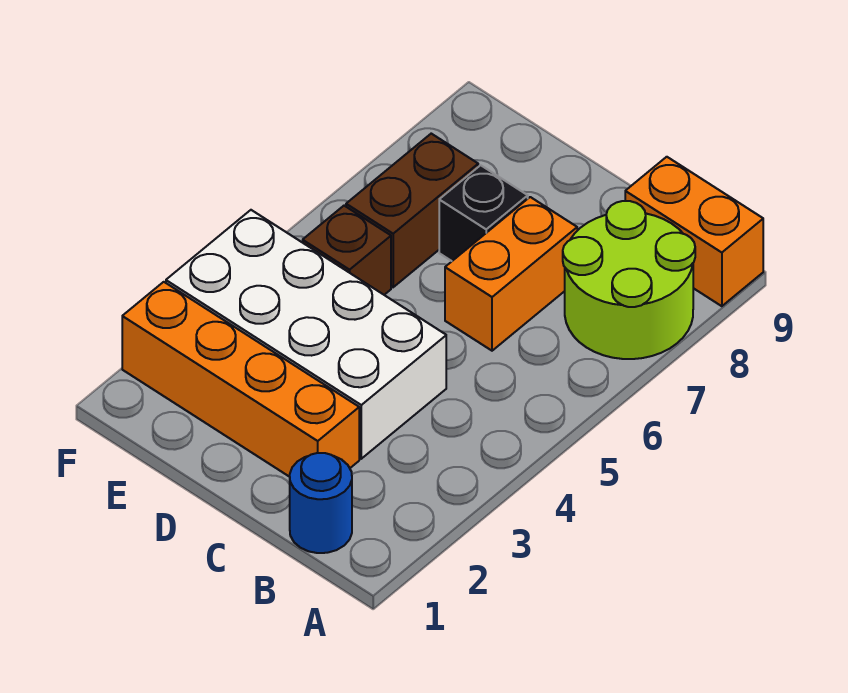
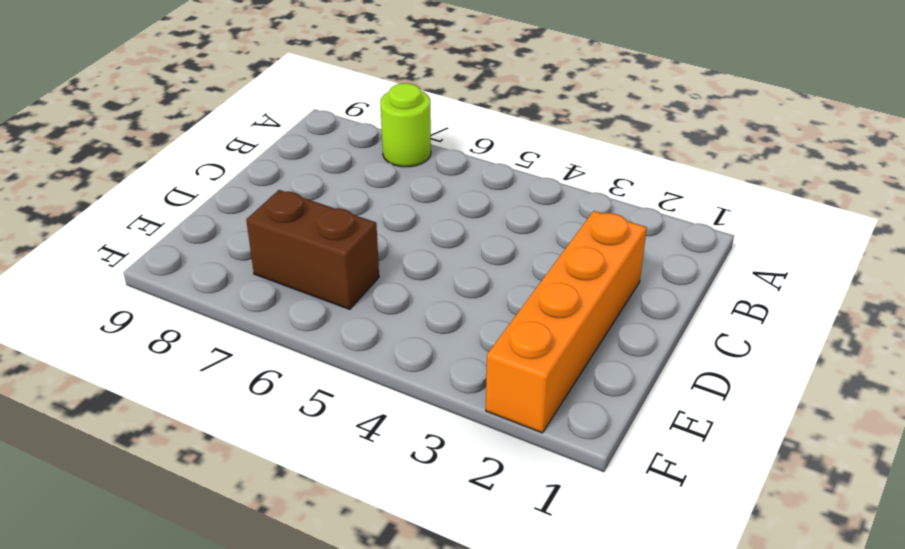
lime 1x1 round brick [381,83,431,167] -> lime 2x2 round brick [563,201,695,359]
none -> orange 1x2 brick [625,157,763,306]
none -> blue 1x1 round brick [290,453,352,553]

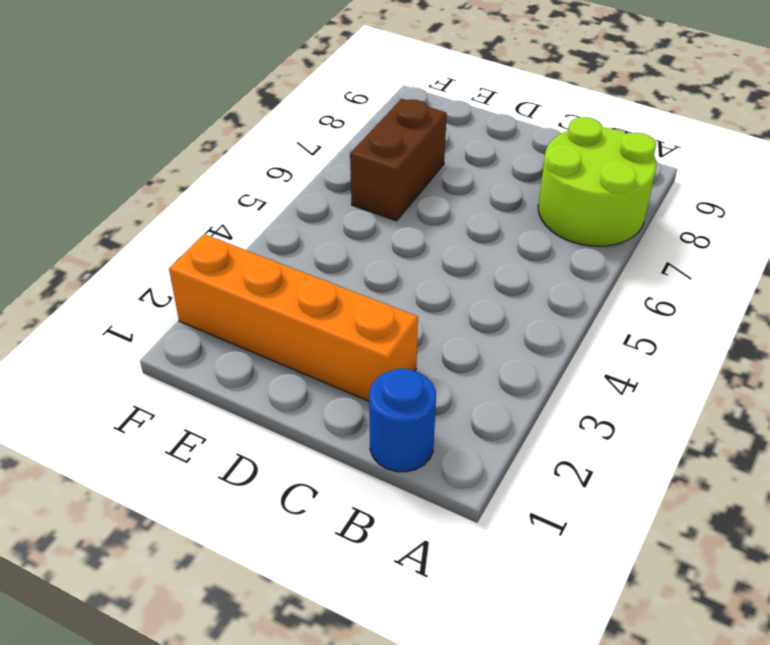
none -> orange 1x2 brick [625,157,763,306]
none -> white 2x4 brick [166,210,446,459]

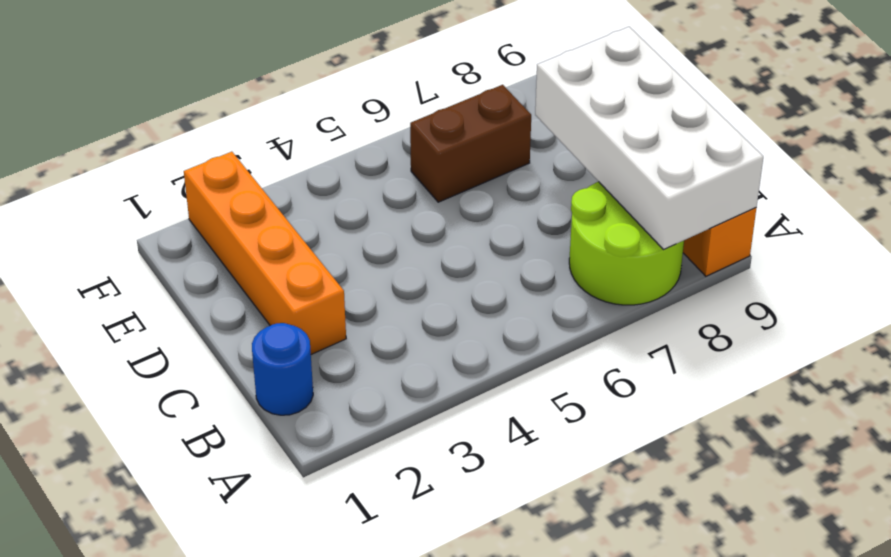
white 2x4 brick [535,27,763,250] -> white 2x4 brick moved to [166,210,446,459]
none -> orange 1x2 brick [445,197,577,351]
none -> black 1x1 brick [439,165,528,261]

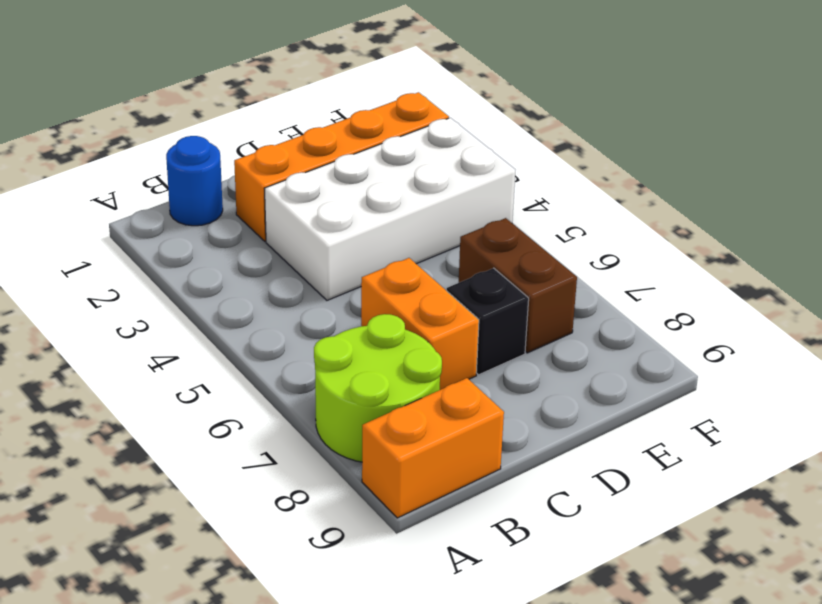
none -> brown 1x1 brick [303,206,391,295]

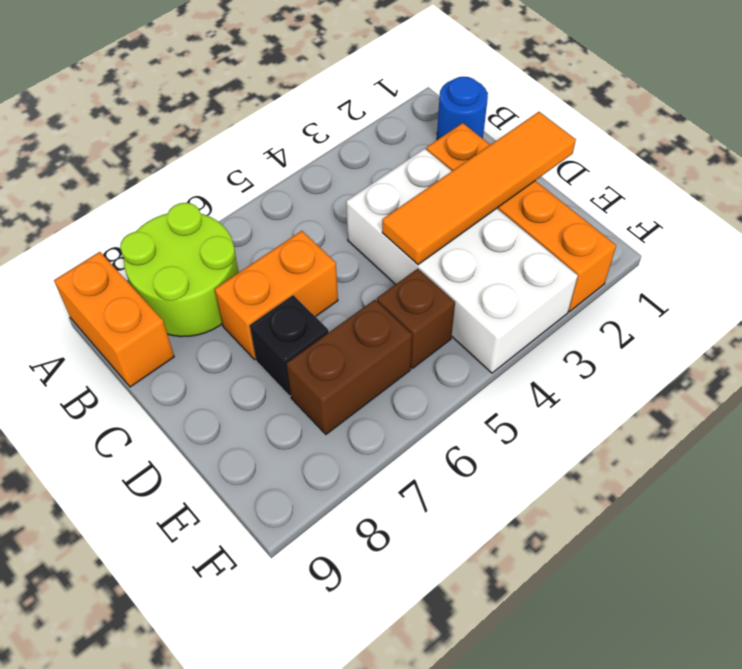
orange 1x4 tile [382,112,576,265] -> none

